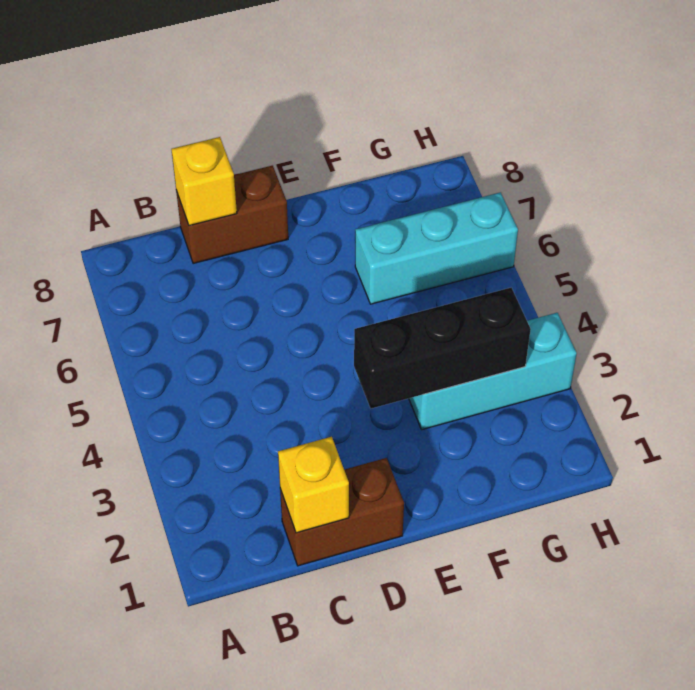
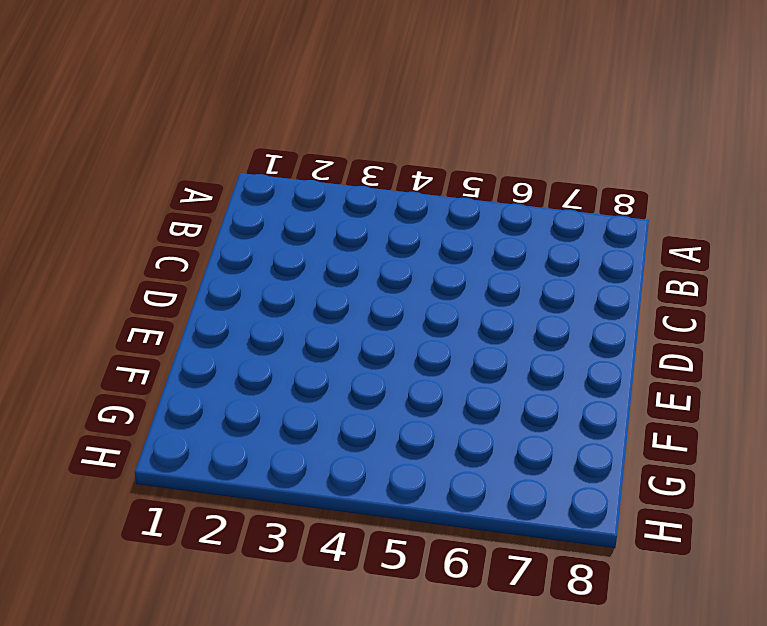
none -> brown 1x2 brick [280,458,404,566]
none -> brown 1x2 brick [176,166,288,264]

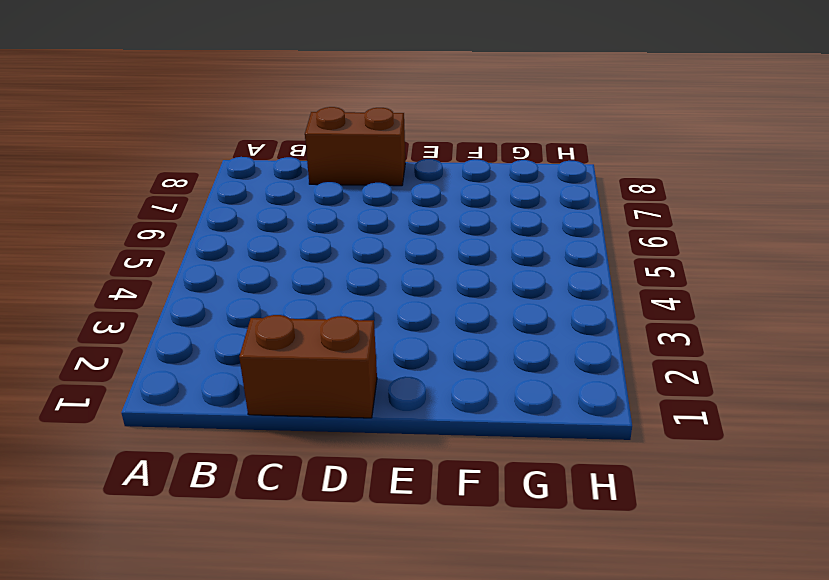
none -> cyan 1x3 brick [409,313,577,430]
none -> cyan 1x3 brick [355,192,518,304]

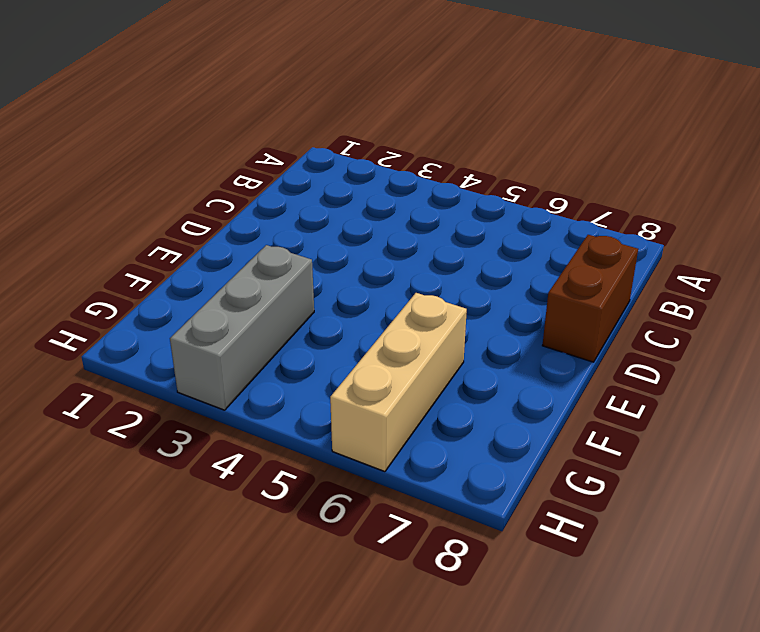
grey 1x3 brick [170,245,314,410] -> cyan 1x3 brick [409,313,577,430]
tan 1x3 brick [330,293,467,472] -> cyan 1x3 brick [355,192,518,304]
none -> brown 1x2 brick [280,458,404,566]
none -> yellow 1x1 brick [278,437,349,533]

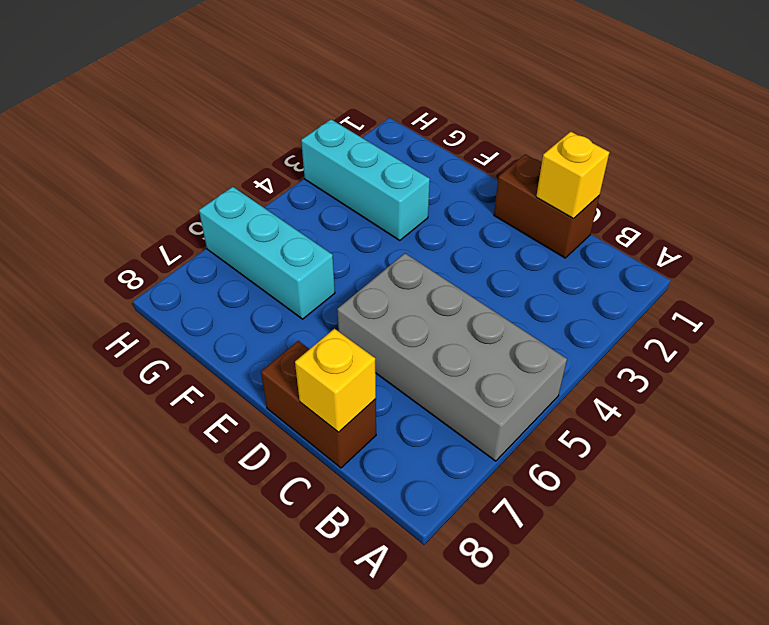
grey 2x4 brick [337,253,567,461] -> none
none -> black 1x3 brick [354,288,531,408]

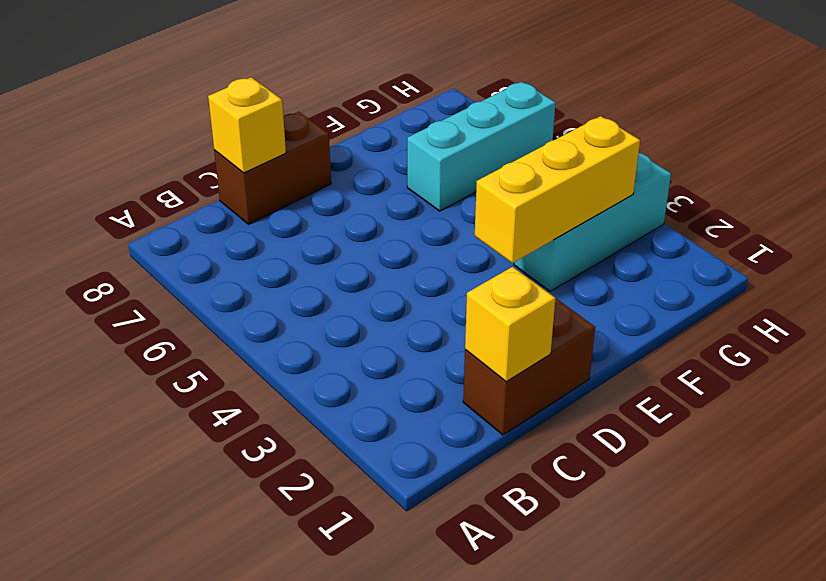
yellow 1x3 brick [475,116,640,263] -> black 1x3 brick [354,288,531,408]

